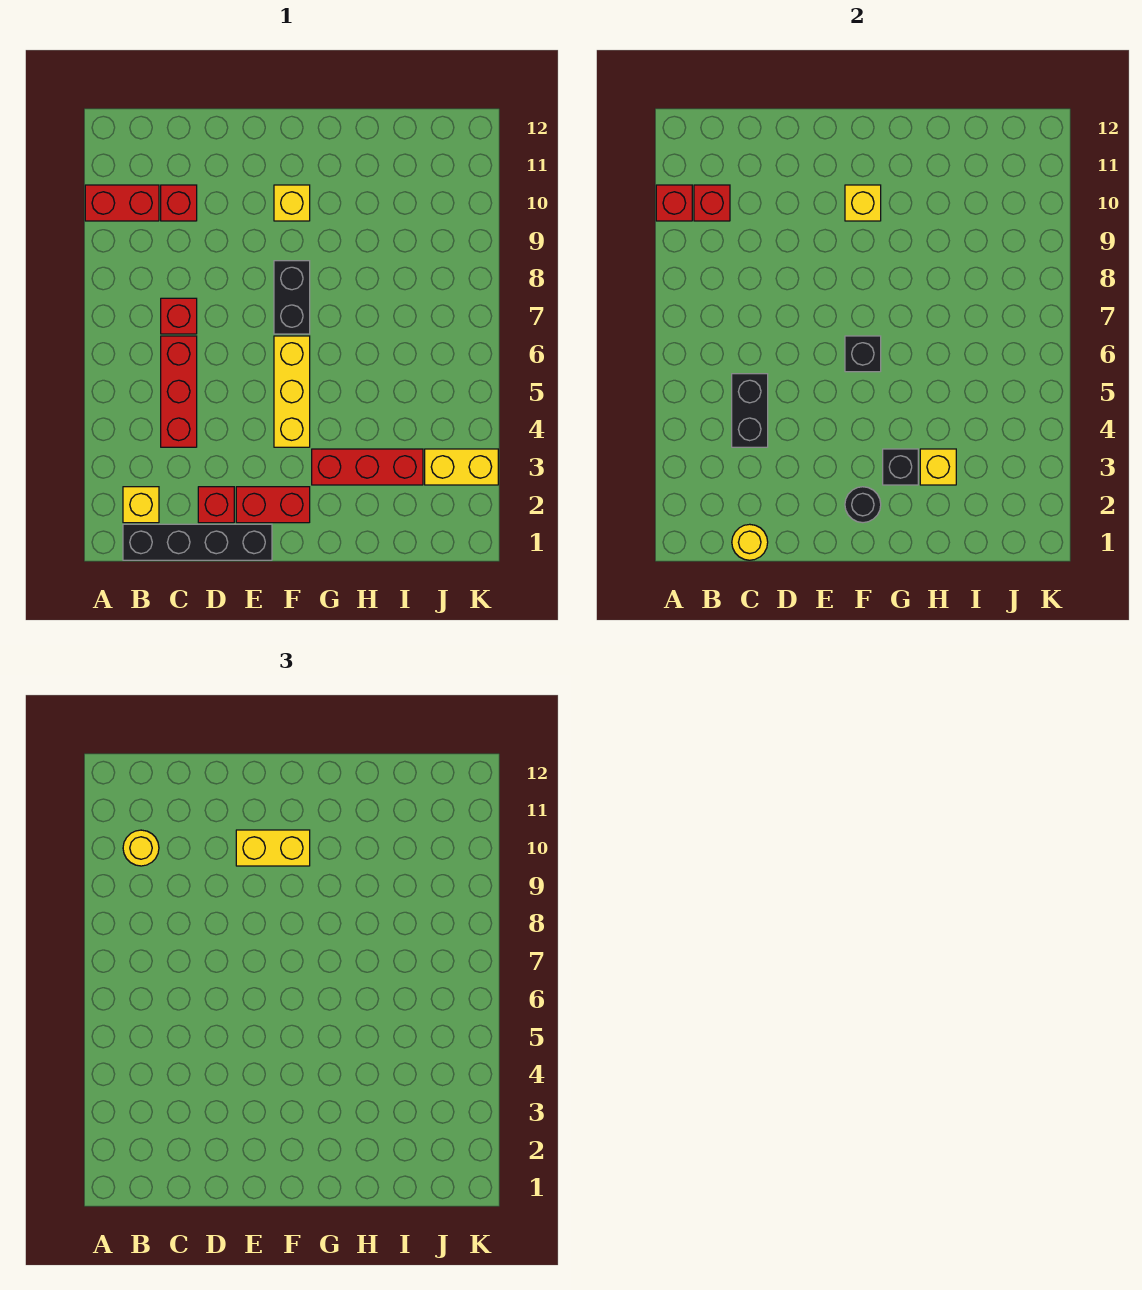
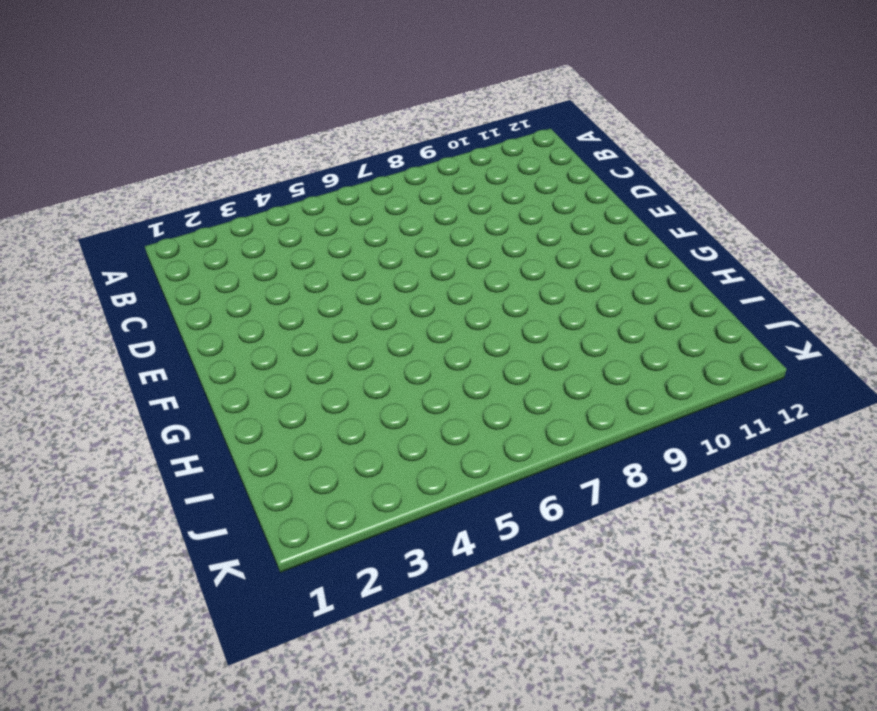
none -> red 1x2 brick [85,185,159,221]
none -> black 1x4 brick [123,524,272,560]
none -> yellow 1x1 brick [123,487,159,523]

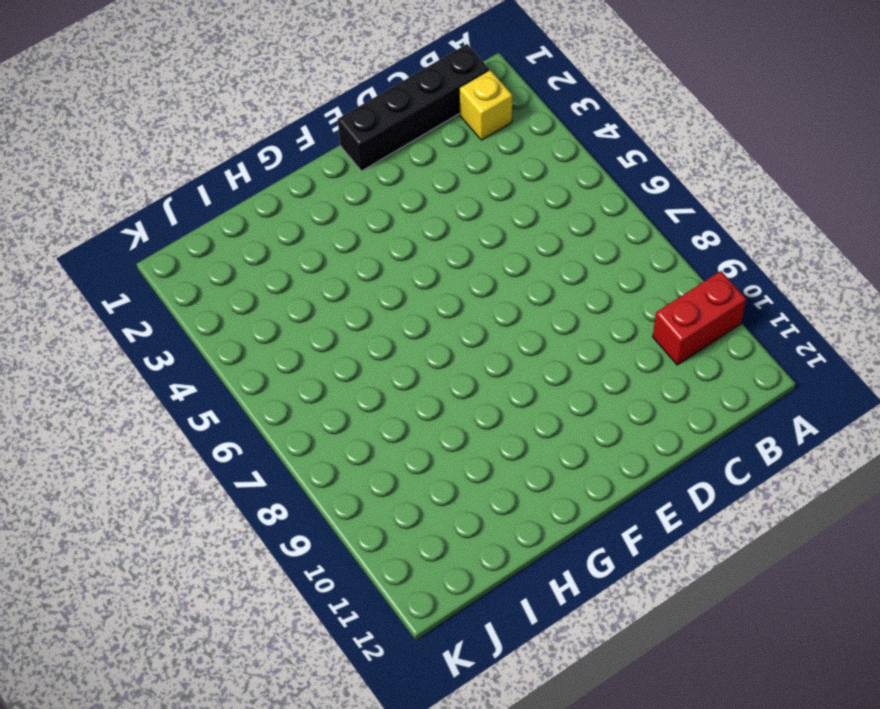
none -> red 1x3 brick [161,336,197,447]
none -> red 1x1 brick [161,298,197,334]
none -> red 1x1 brick [161,185,197,221]

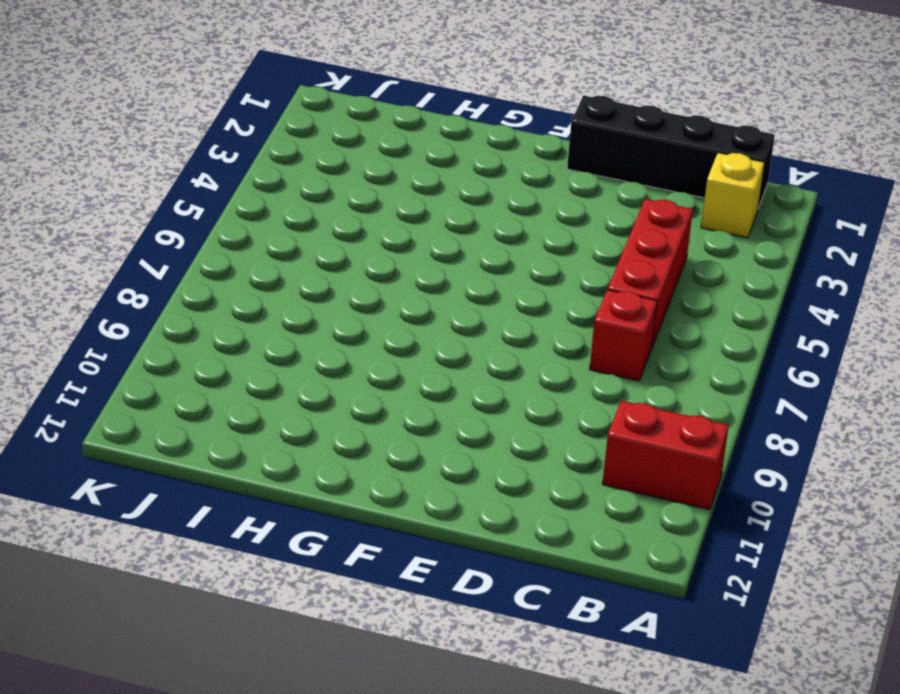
none -> red 1x1 brick [161,185,197,221]
none -> red 1x1 brick [198,487,234,523]
none -> red 1x2 brick [236,487,310,523]

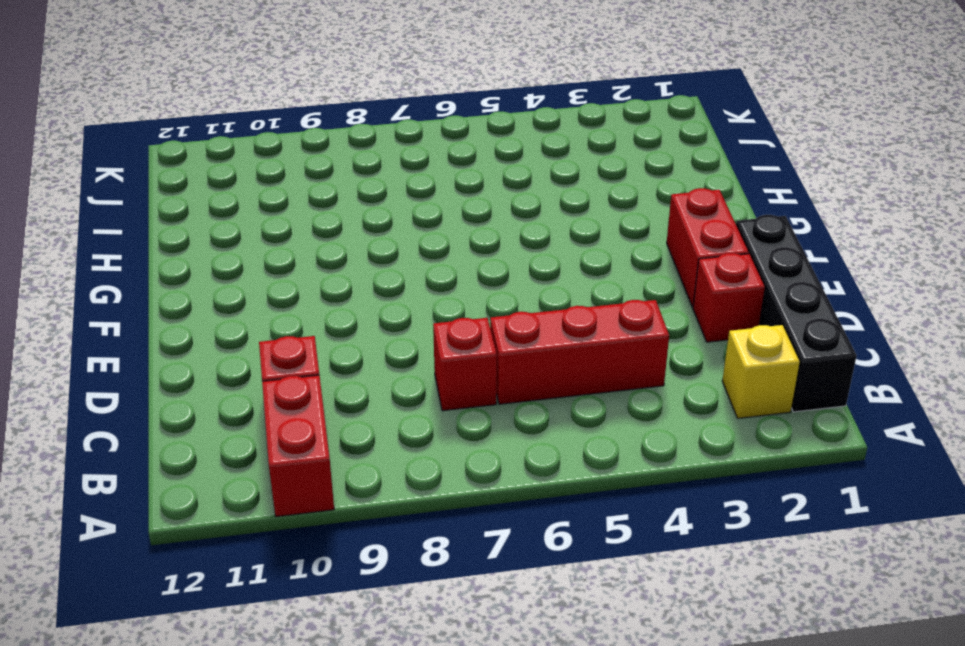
none -> yellow 1x3 brick [274,336,310,447]
none -> black 1x2 brick [274,261,310,334]
none -> yellow 1x1 brick [274,185,310,221]

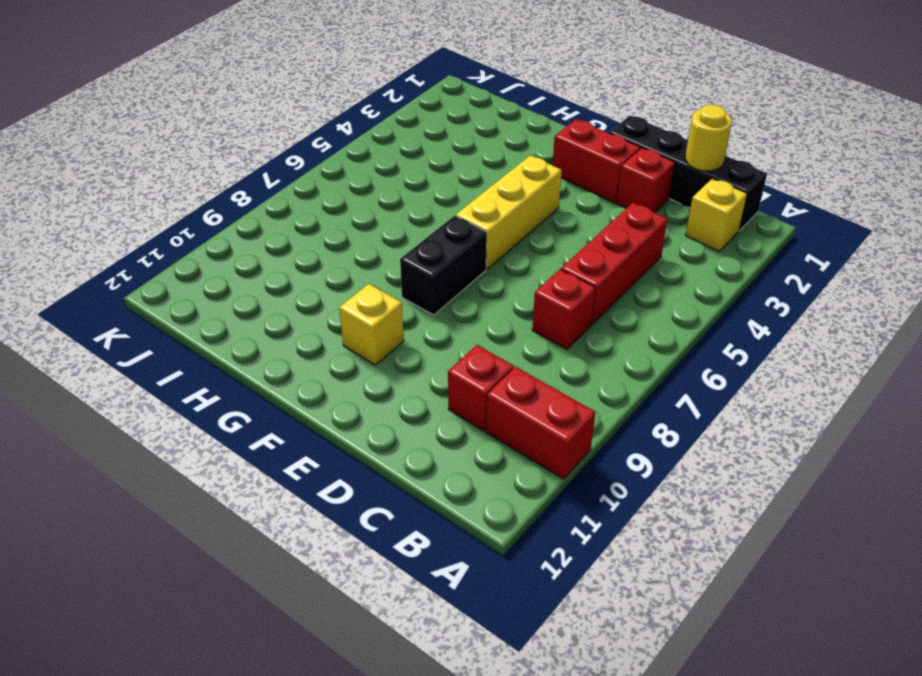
none -> red 1x3 brick [312,449,423,485]
none -> yellow 1x2 brick [425,449,498,485]
none -> red 1x1 brick [656,185,692,221]

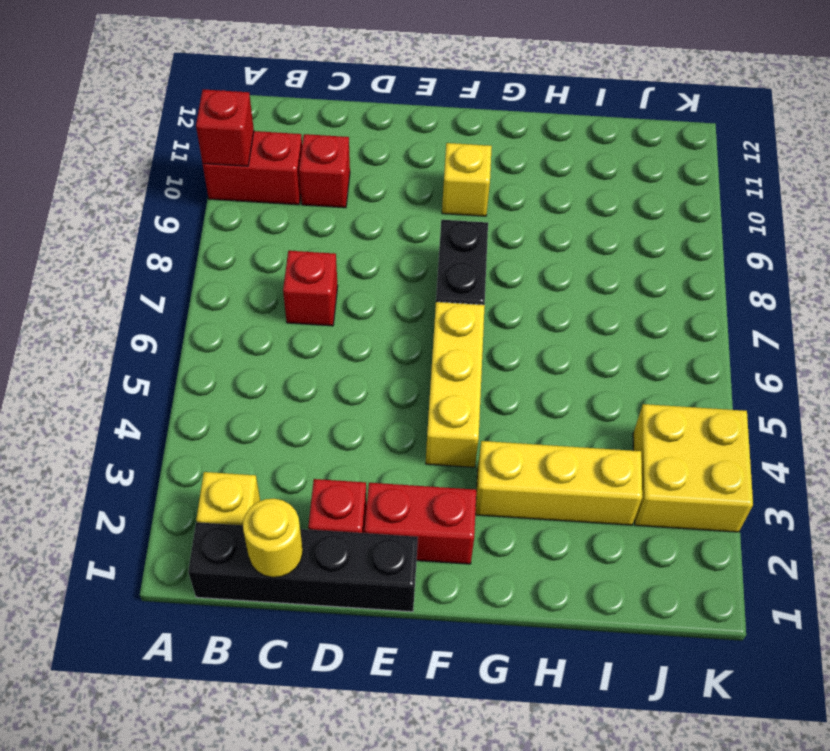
yellow 1x3 brick [475,441,642,525] -> red 1x3 brick [312,449,423,485]
yellow 2x2 brick [633,404,753,532] -> yellow 1x2 brick [425,449,498,485]
none -> red 1x3 brick [161,336,197,447]
none -> red 1x1 brick [694,185,730,221]
none -> black 1x2 brick [732,374,768,447]

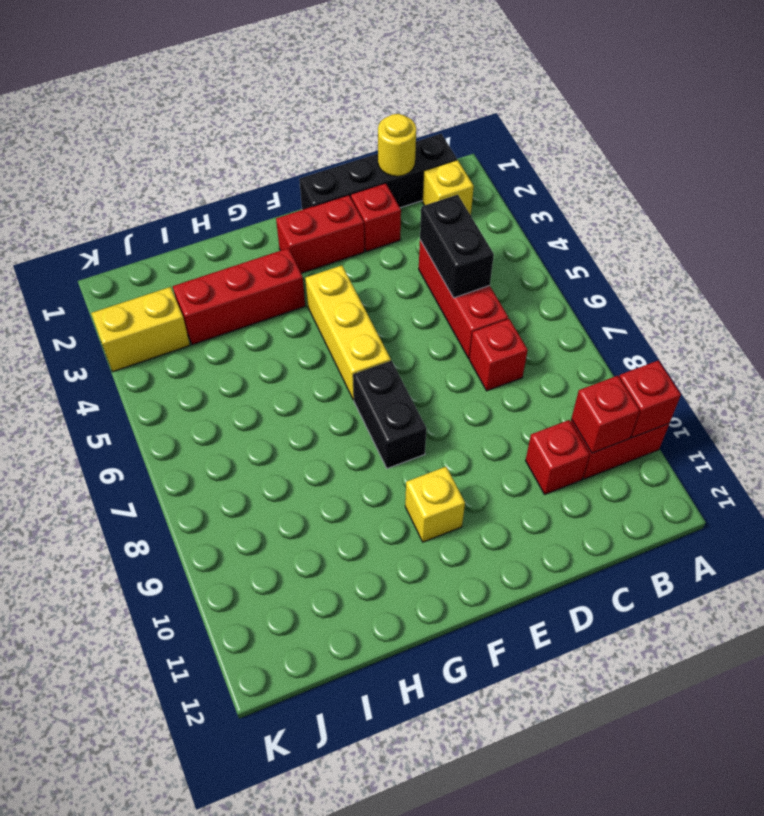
none -> black 1x1 round brick [845,487,881,523]
none -> black 1x1 brick [845,336,881,372]
none -> yellow 1x1 brick [845,185,881,221]

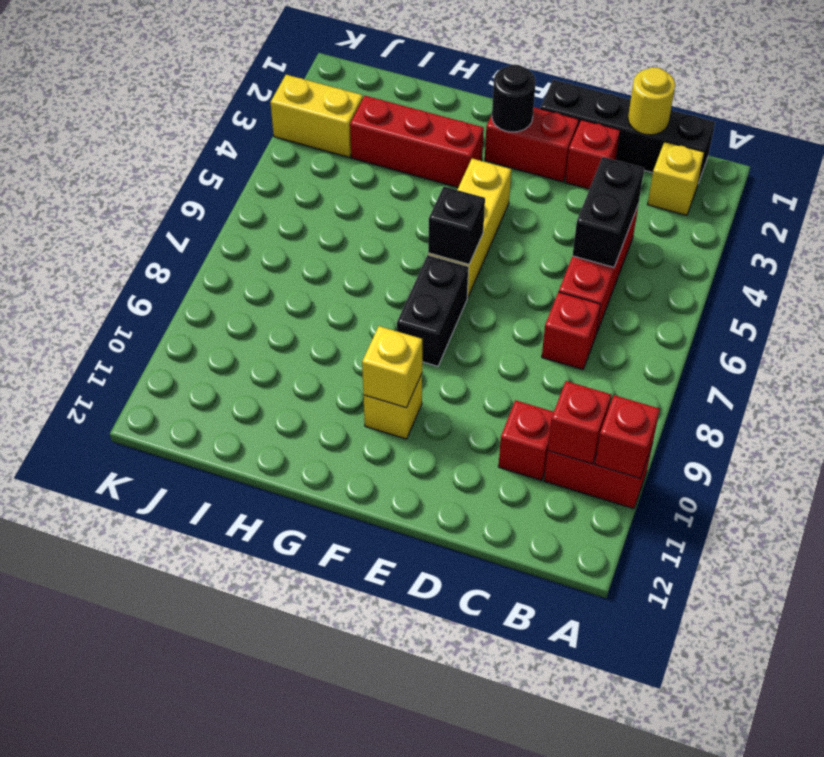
none -> black 1x1 brick [883,449,918,485]
none -> yellow 1x1 brick [920,449,956,485]
none -> yellow 1x1 round brick [123,830,159,866]

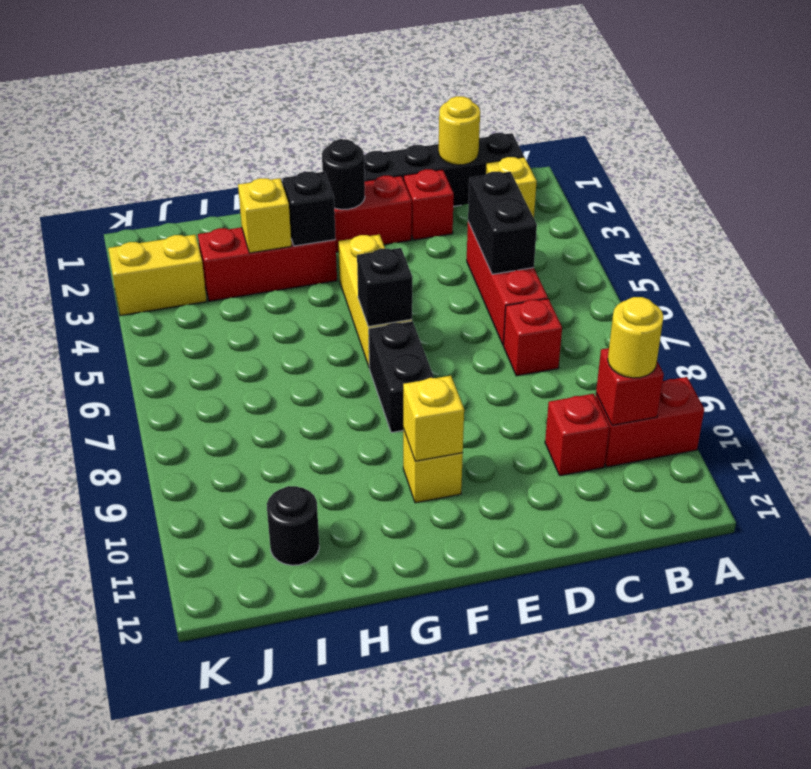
black 1x1 round brick [267,486,319,565] -> none
none -> red 1x1 brick [656,185,692,221]
none -> yellow 1x2 brick [236,830,310,866]

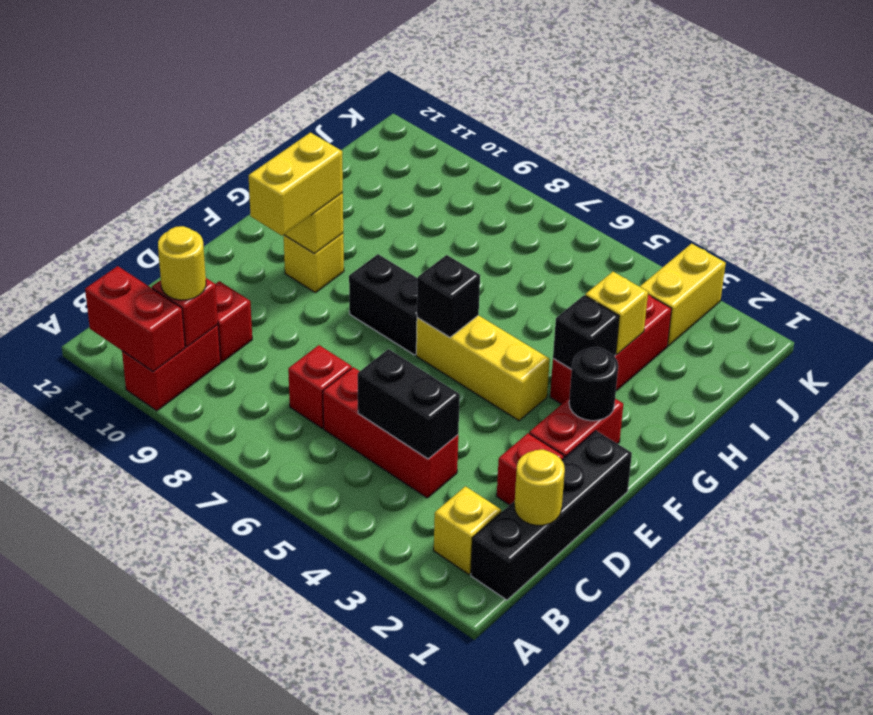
red 1x2 brick [85,266,185,371] -> red 1x1 brick [656,185,692,221]

